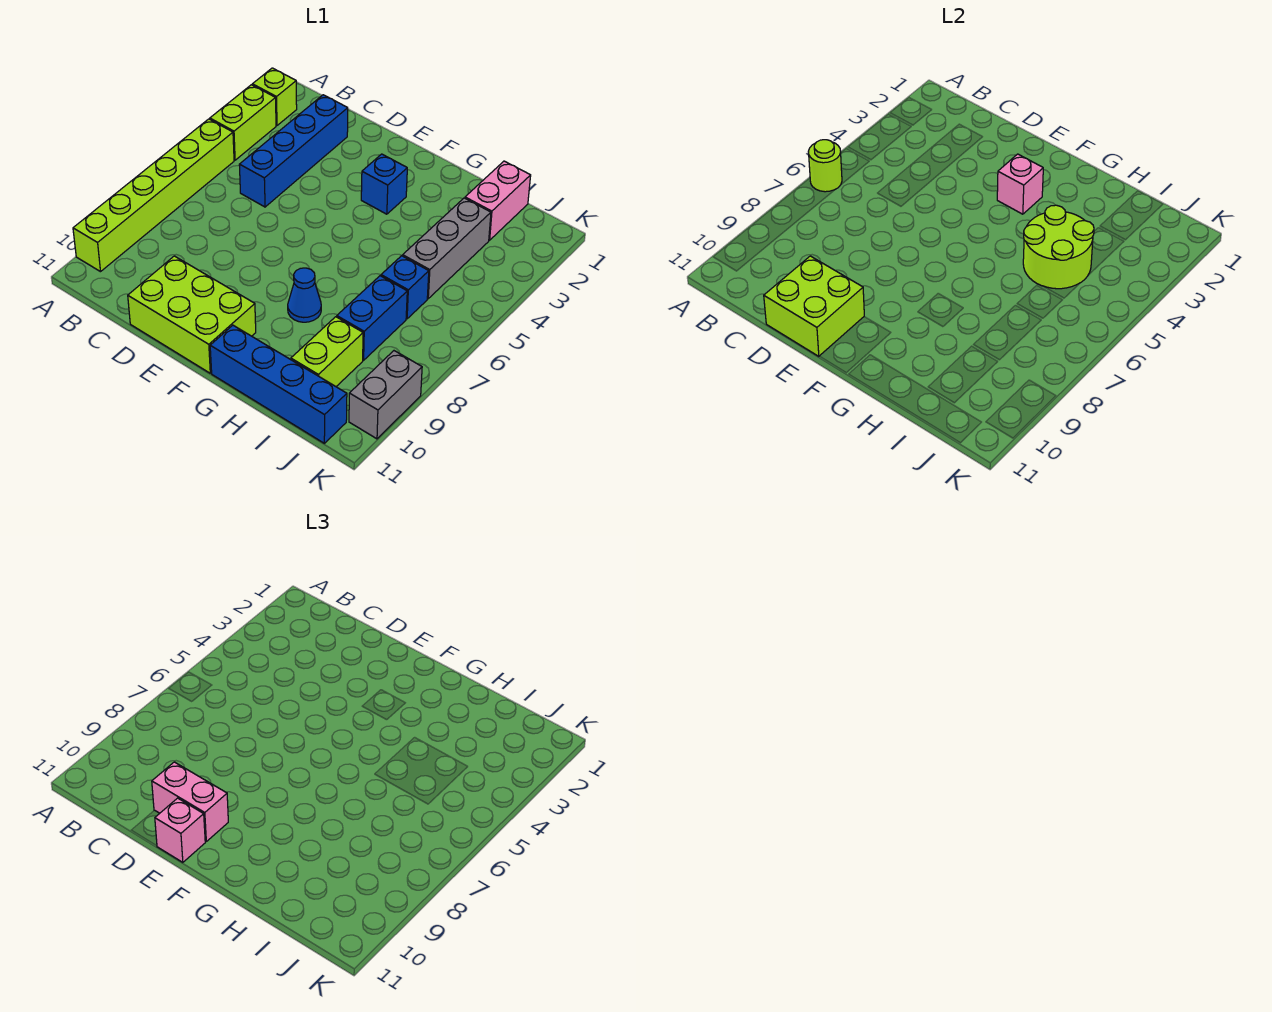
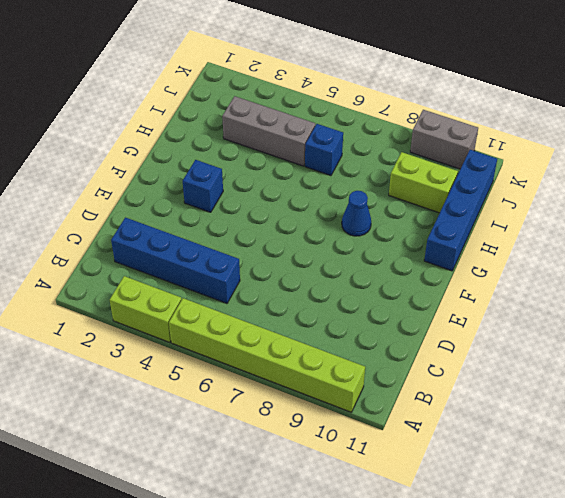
none -> lime 1x1 brick [252,68,297,126]
none -> lime 2x3 brick [128,256,256,373]
none -> pink 1x2 brick [465,161,531,240]

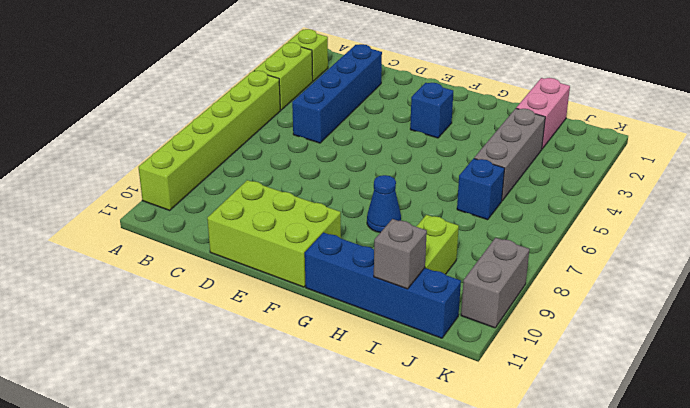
grey 1x1 brick [374,219,427,289] -> none
none -> blue 1x2 brick [337,276,407,360]
none -> lime 1x1 round brick [808,140,842,192]
none -> lime 2x2 brick [764,256,864,356]

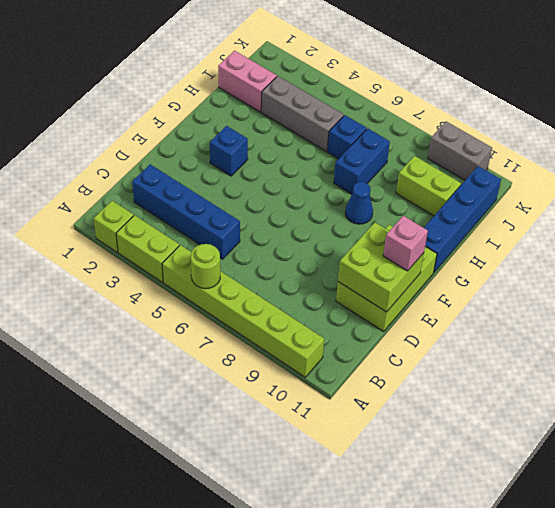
blue 1x2 brick [334,129,390,194] -> blue 1x2 brick turned to [337,276,407,360]
none -> pink 1x1 brick [997,154,1043,214]
none -> lime 2x2 round brick [1023,205,1094,289]
none -> pink 1x2 brick [152,762,228,841]

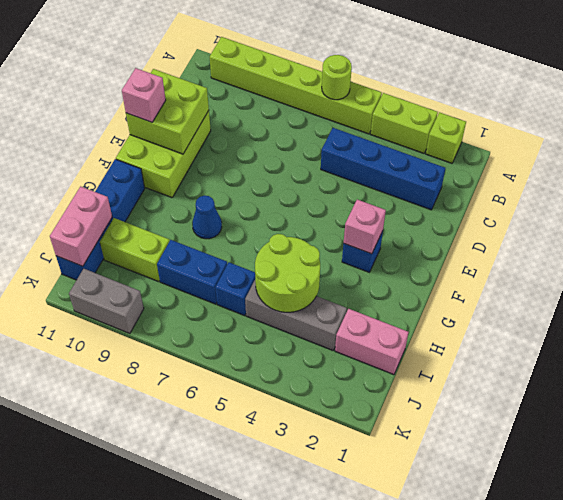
pink 1x2 brick [50,187,112,266] -> pink 1x2 brick moved to [152,762,228,841]

